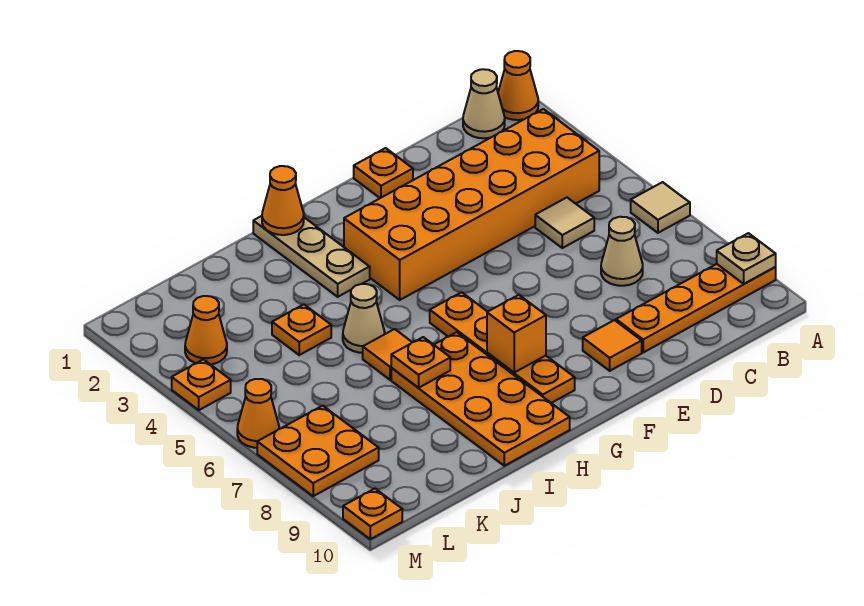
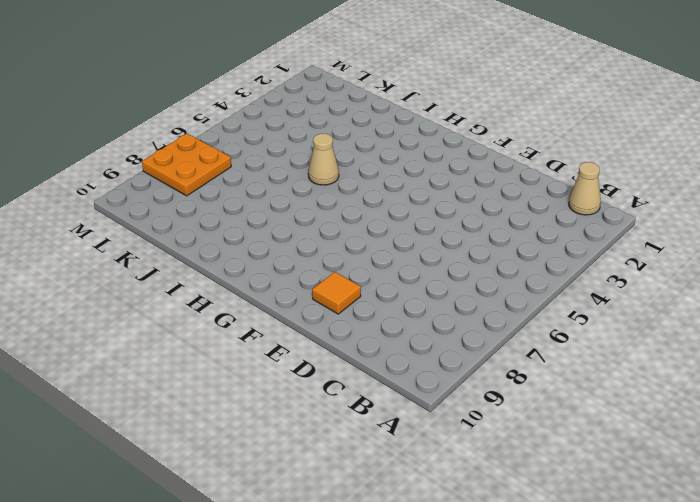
none -> orange 1x1 cone [498,51,538,120]
none -> tan 1x1 tile [631,182,690,233]
none -> orange 1x4 plate [616,264,776,352]

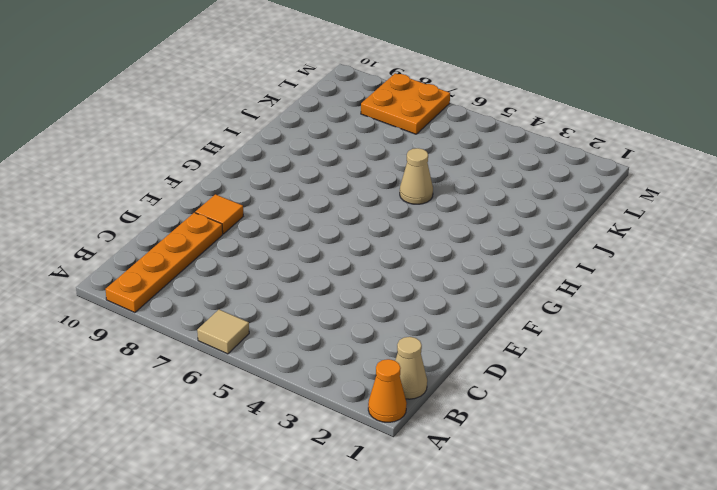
none -> orange 2x6 brick [344,109,599,300]
none -> tan 1x1 tile [535,198,594,248]
none -> tan 1x1 cone [601,217,643,286]

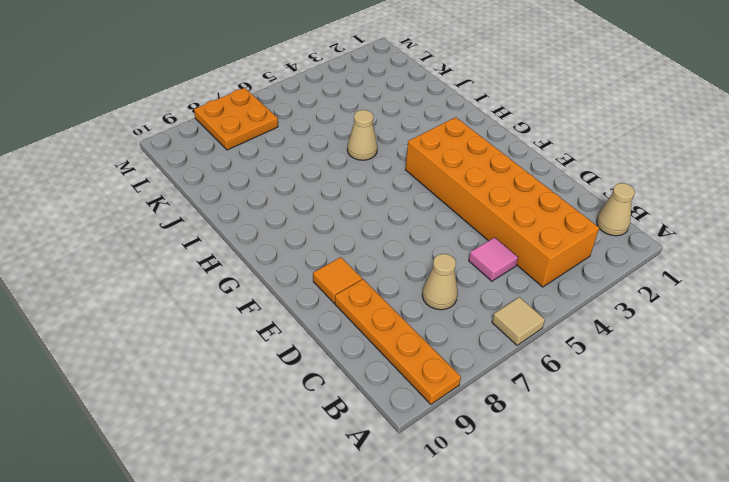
pink 1x1 tile [469,237,518,281] -> tan 1x1 tile [535,198,594,248]
none -> orange 1x1 cone [498,51,538,120]
none -> orange 1x1 plate [354,148,413,198]
none -> orange 1x4 plate [430,292,575,403]

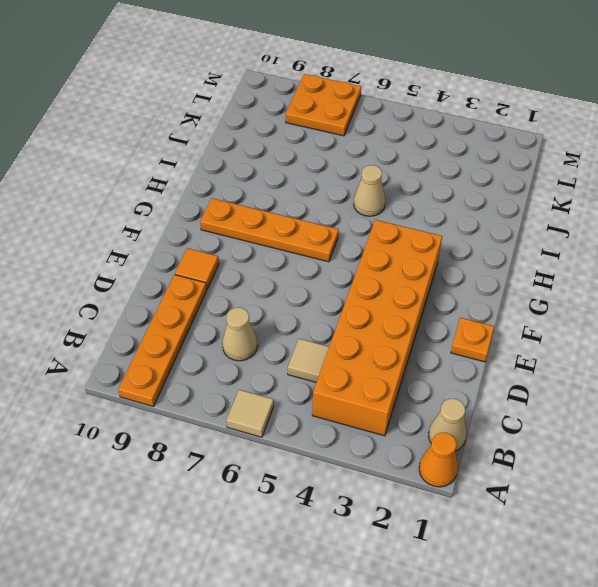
none -> tan 1x3 plate [253,216,370,297]
none -> orange 2x4 plate [391,332,570,466]
none -> orange 1x1 tile [363,329,412,380]

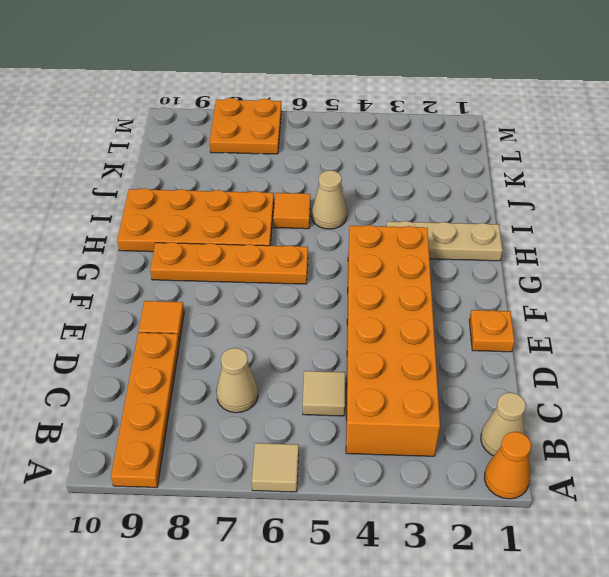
none -> orange 1x1 plate [272,305,331,355]
none -> orange 1x1 cone [185,296,227,365]
none -> orange 1x1 plate [172,360,231,410]

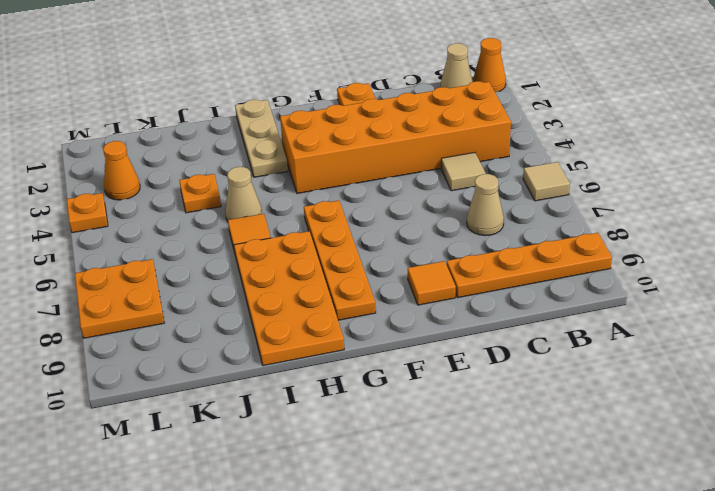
none -> orange 1x1 cone [237,379,279,448]
none -> orange 1x1 plate [343,489,402,539]
none -> tan 1x1 plate [717,233,776,284]

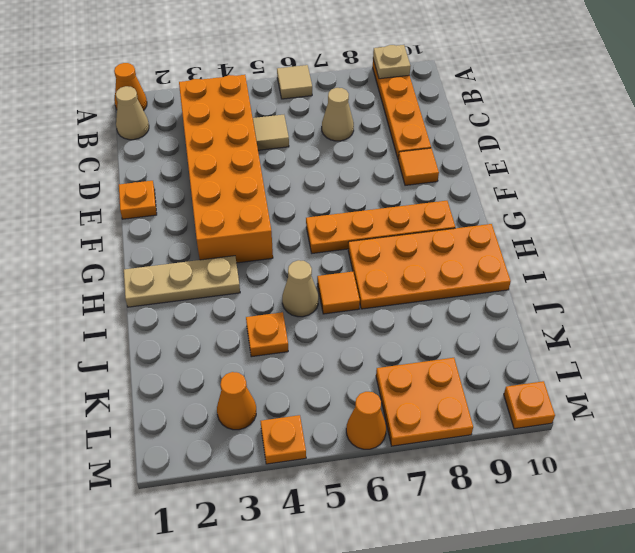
none -> orange 1x1 brick [487,295,546,372]
none -> orange 1x1 cone [262,166,304,235]
none -> orange 1x1 plate [391,337,450,388]

